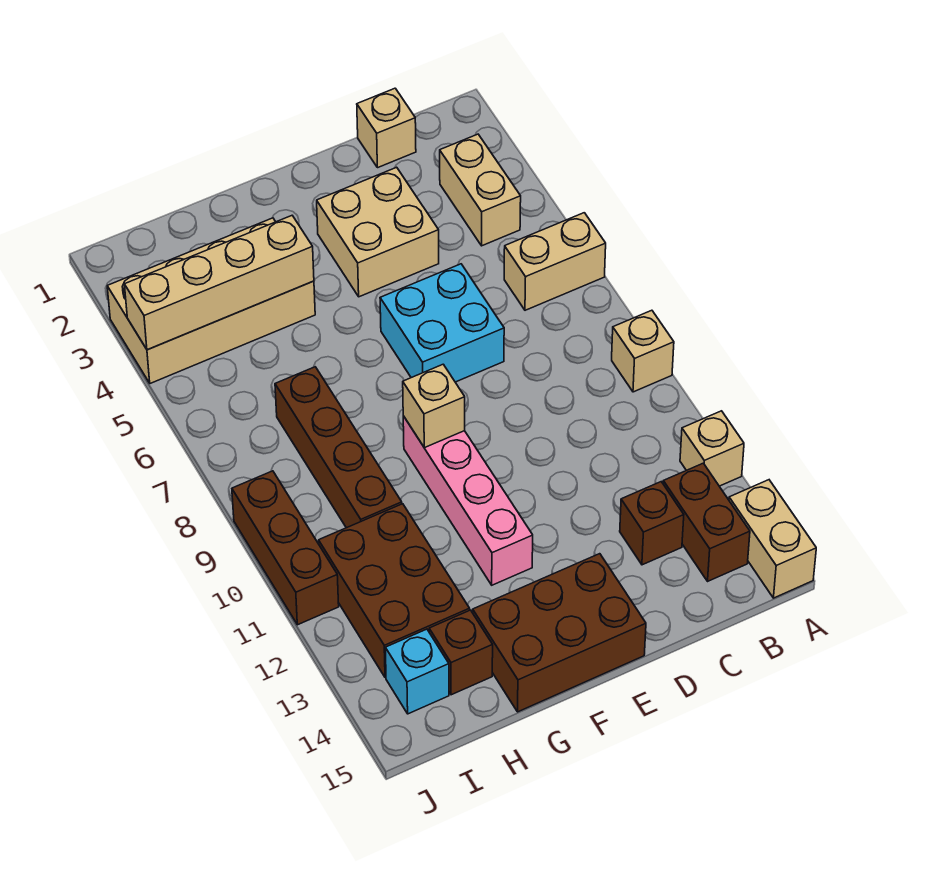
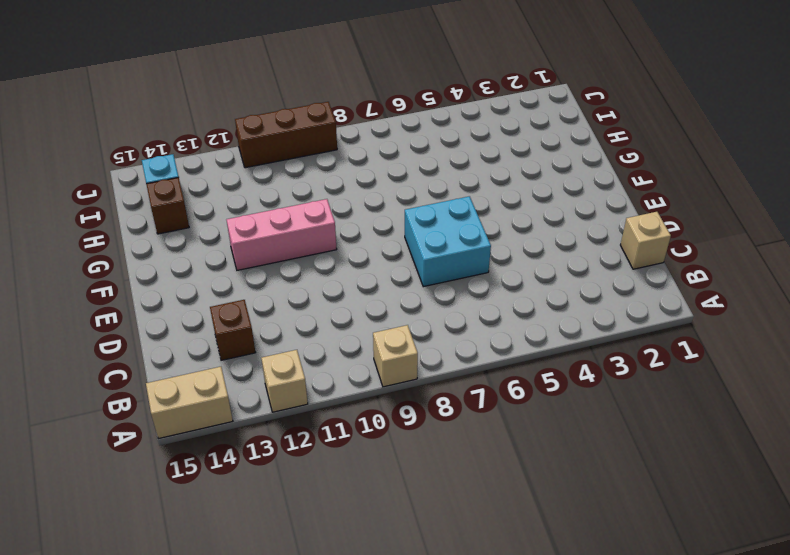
pink 1x3 brick [226,199,337,270] -> pink 1x4 brick [403,416,533,585]
none -> tan 1x2 brick [504,213,606,310]
none -> tan 1x2 brick [440,134,521,246]
none -> brown 1x2 brick [663,463,750,581]

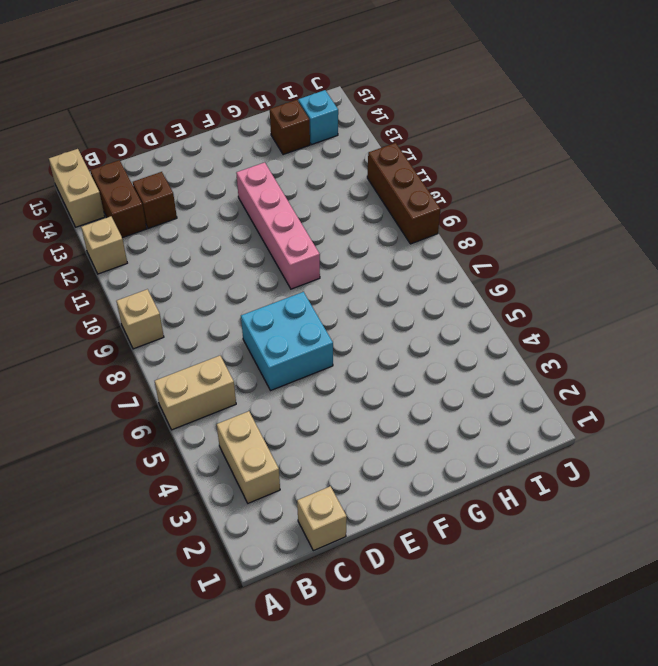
none -> tan 2x2 brick [317,167,439,297]
none -> brown 2x3 brick [473,554,646,712]
none -> tan 2x4 brick [107,218,315,383]

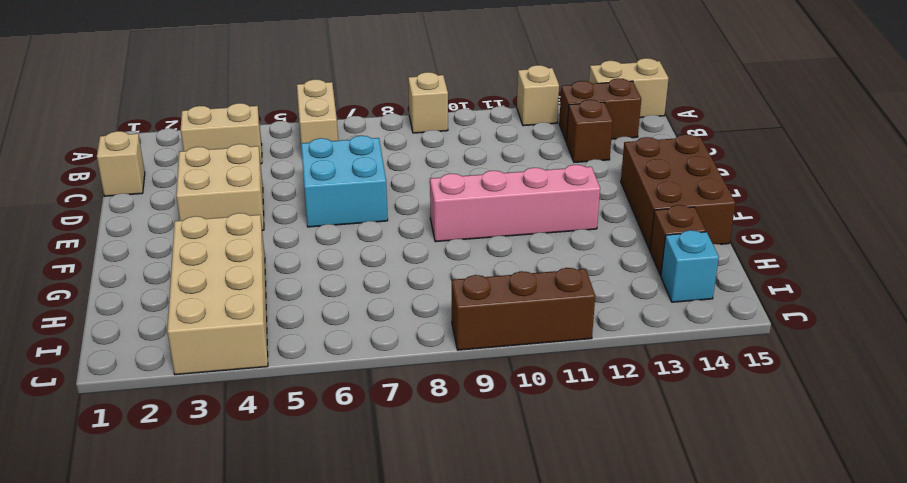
none -> brown 1x4 brick [275,367,402,528]
none -> brown 2x3 brick [319,504,470,678]
none -> tan 1x1 brick [403,364,465,448]

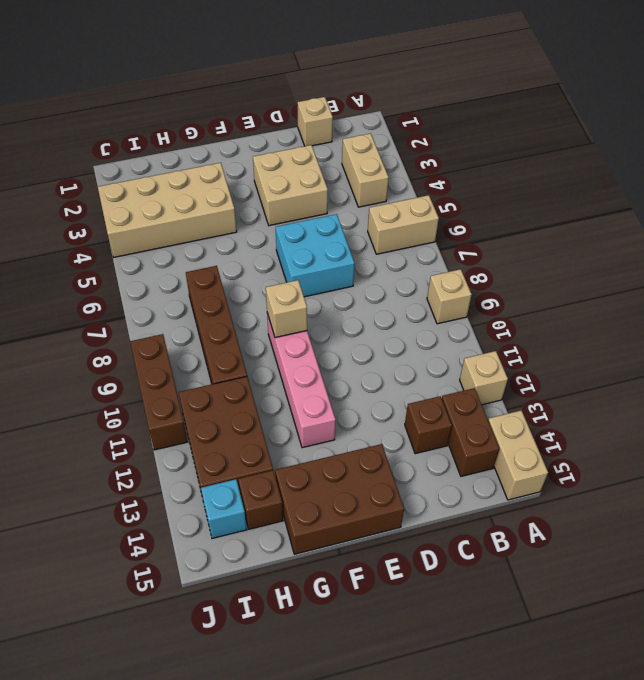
none -> tan 1x4 brick [124,216,314,350]

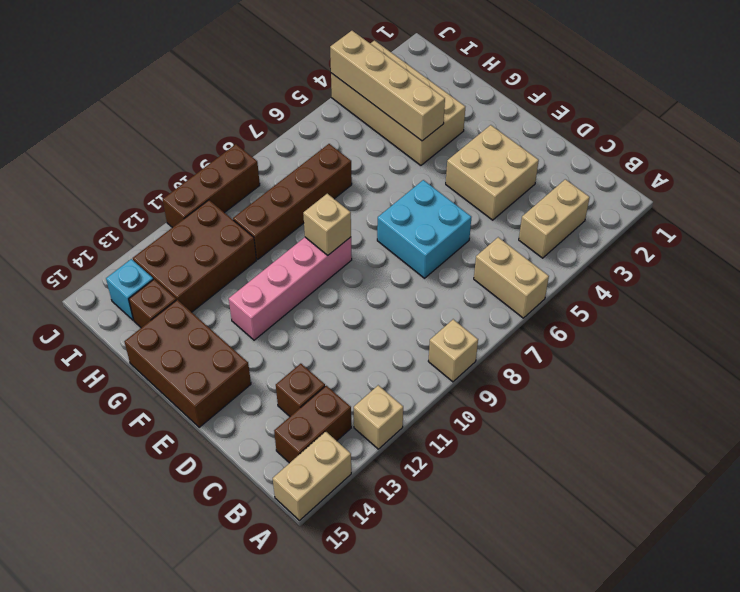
none -> tan 1x1 brick [357,88,416,168]

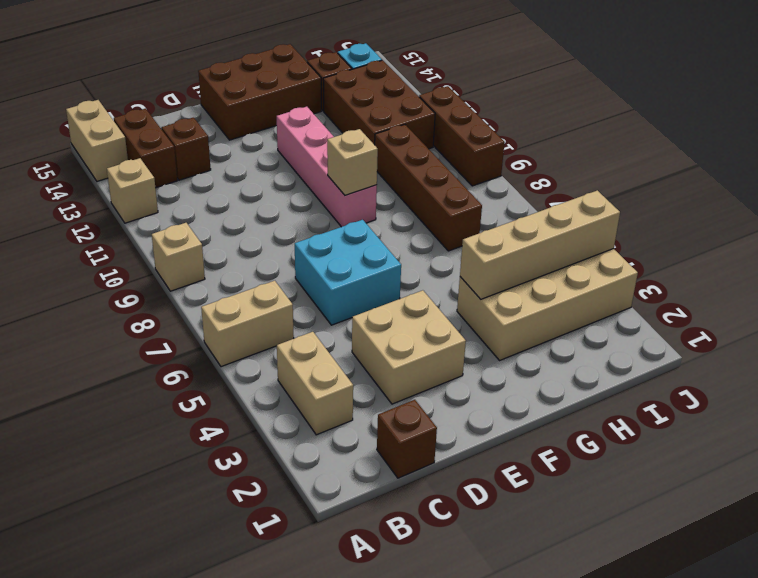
brown 1x1 brick [377,400,437,478] -> tan 1x1 brick [357,88,416,168]

